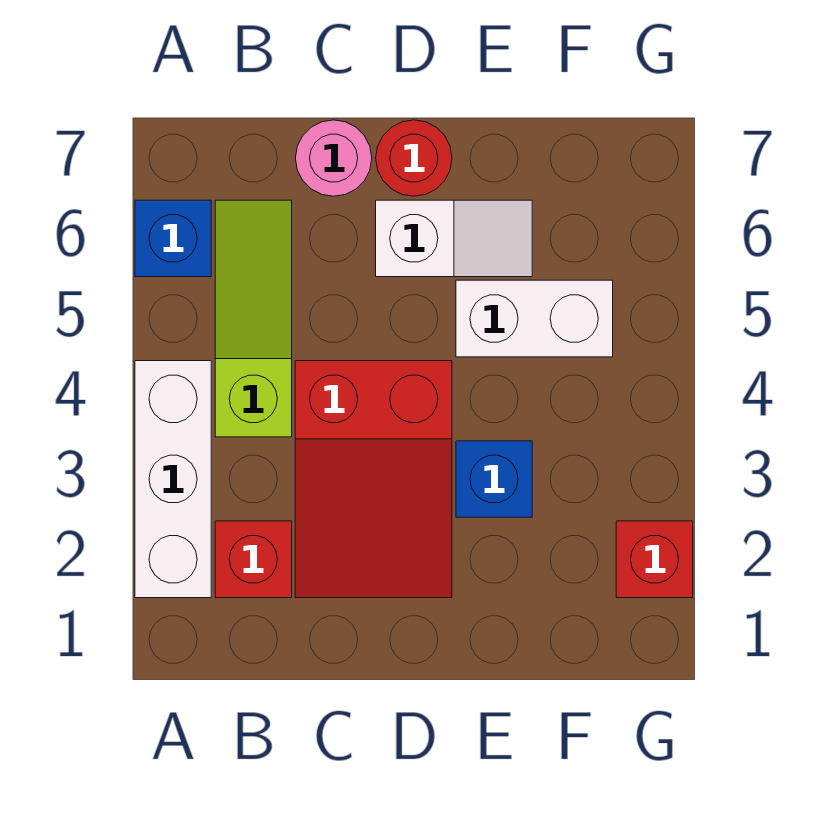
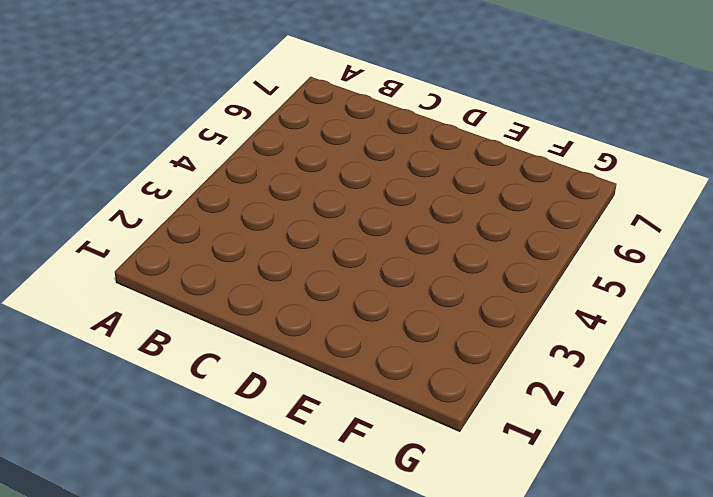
none -> white 1x3 brick [135,361,211,598]
none -> blue 1x1 brick [135,200,211,277]

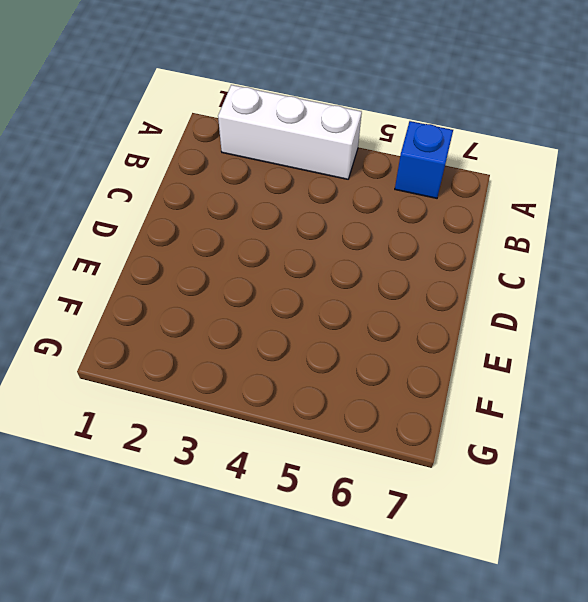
none -> red 1x1 brick [215,521,292,598]
none -> lime 1x3 slope [215,200,292,437]

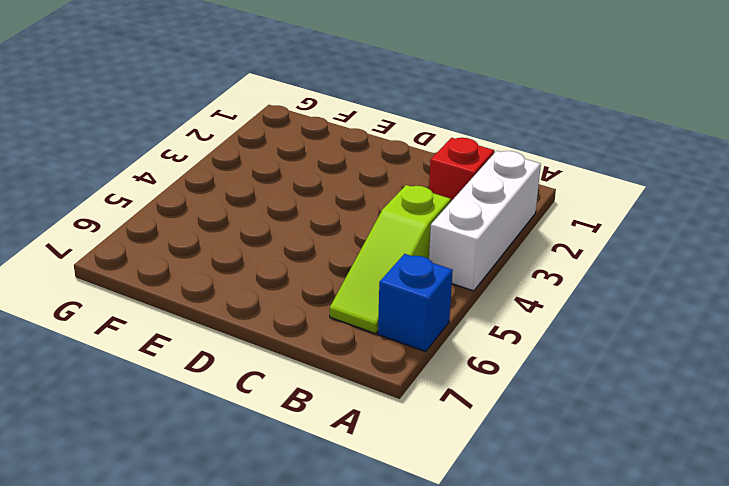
none -> red 2x3 slope [295,361,452,598]
none -> pink 1x1 round brick [296,120,372,196]

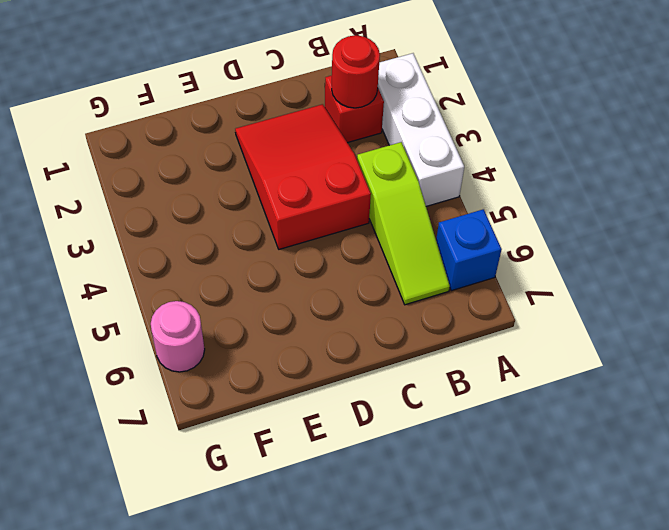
red 1x1 round brick [332,35,380,108] -> red 1x1 round brick moved to [376,120,452,196]
pink 1x1 round brick [151,301,205,372] -> pink 1x1 round brick moved to [296,120,372,196]
none -> white 1x2 slope [376,200,532,277]
none -> blue 1x1 brick [456,441,532,517]

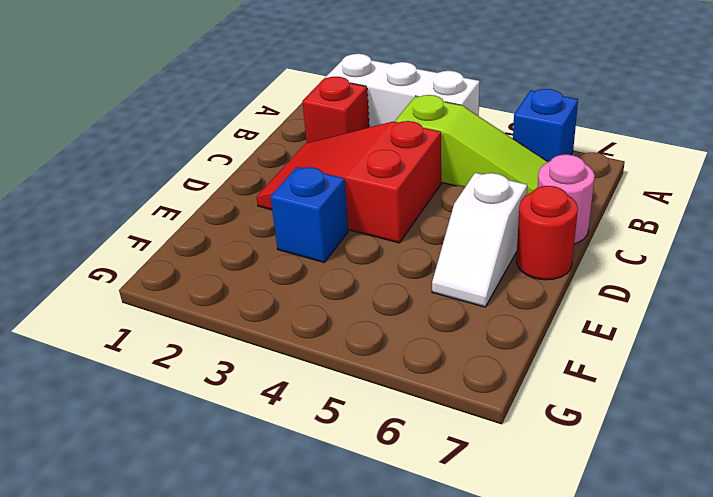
none -> white 1x2 brick [456,280,613,357]
none -> red 1x1 brick [616,521,693,598]

